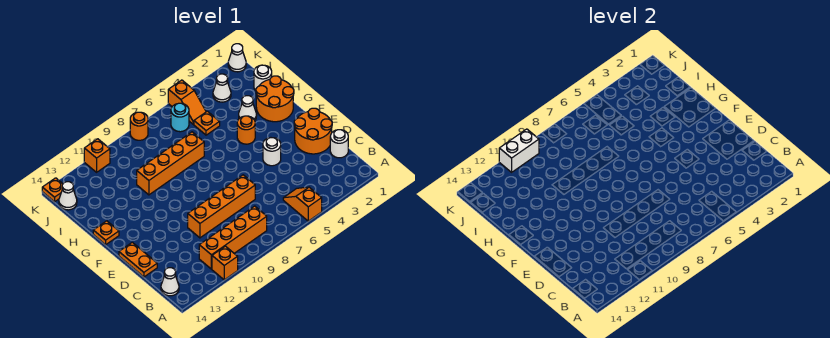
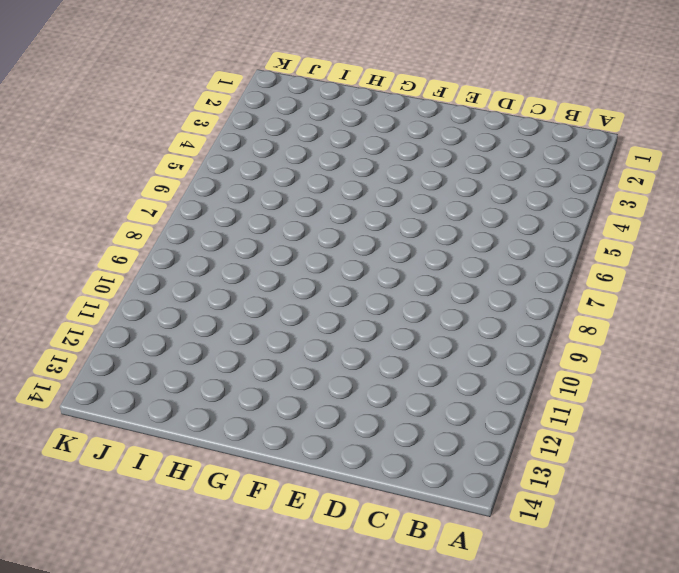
none -> orange 1x2 slope [283,187,322,221]
none -> orange 1x1 brick [212,246,238,280]
none -> orange 1x4 brick [199,206,267,269]

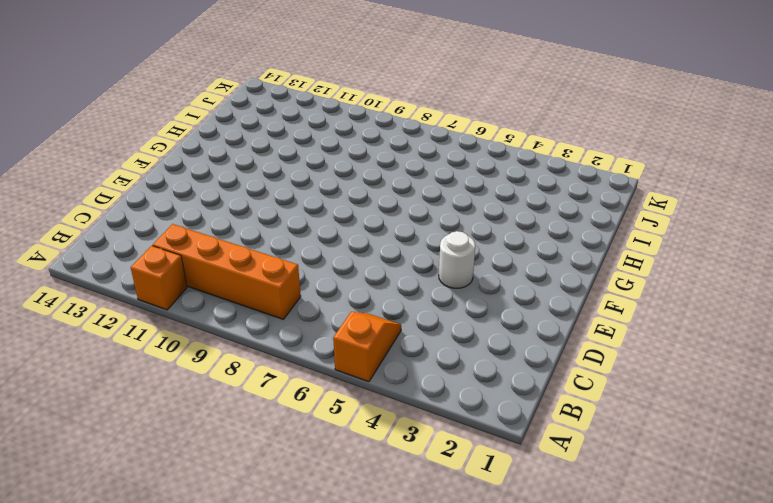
none -> white 1x1 cone [161,268,179,296]
none -> white 1x1 round brick [330,130,348,158]
none -> orange 2x2 round brick [294,108,332,154]

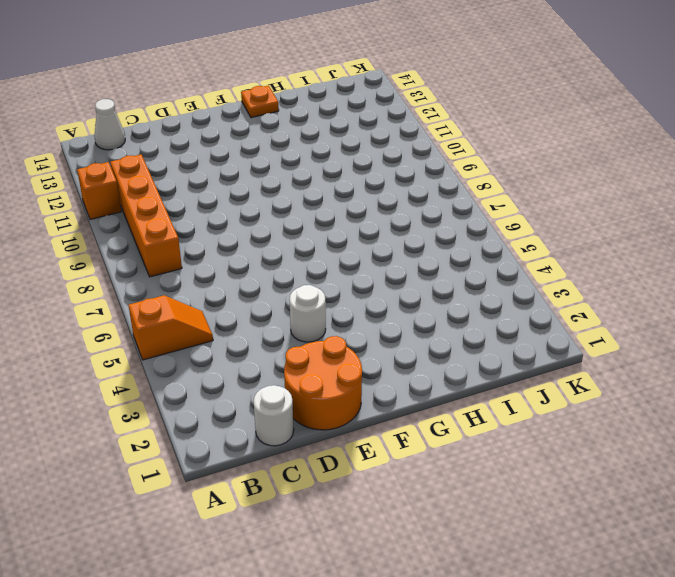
none -> orange 1x4 brick [188,175,255,238]
none -> orange 1x2 plate [119,242,157,277]
none -> orange 2x2 round brick [256,76,294,122]

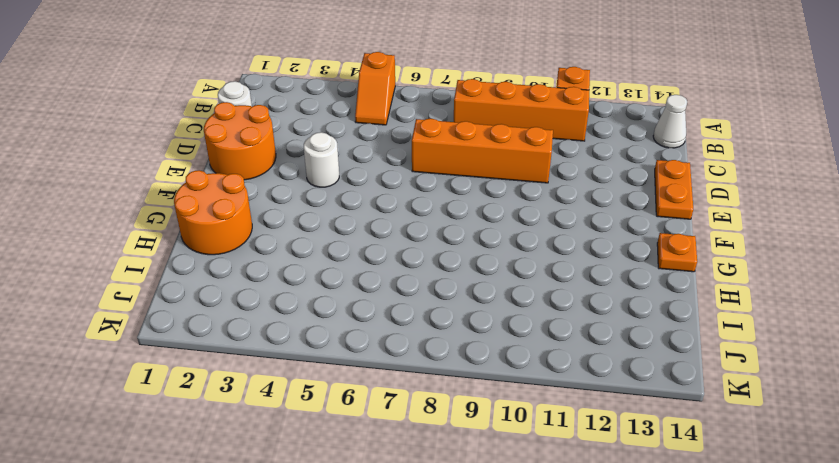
none -> orange 1x1 round brick [237,116,255,144]
none -> white 1x1 cone [239,96,257,120]
none -> orange 1x4 brick [137,132,204,195]

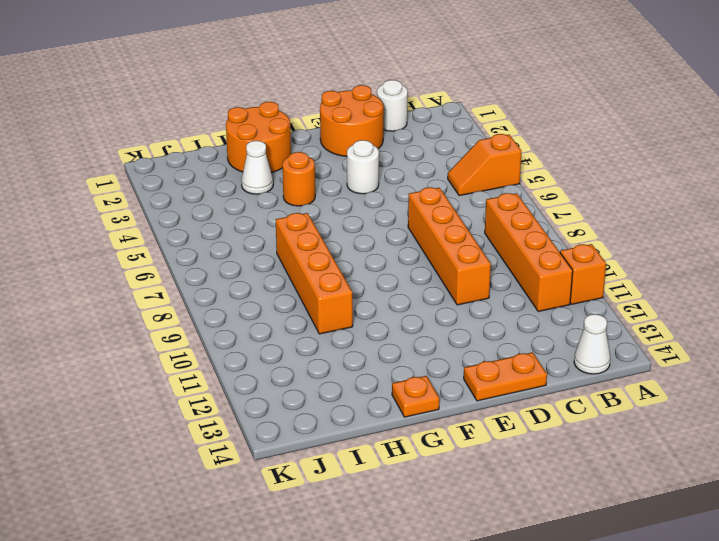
none -> white 1x1 round brick [254,65,272,90]
none -> orange 1x1 plate [194,111,220,135]
none -> white 1x1 cone [213,74,231,102]

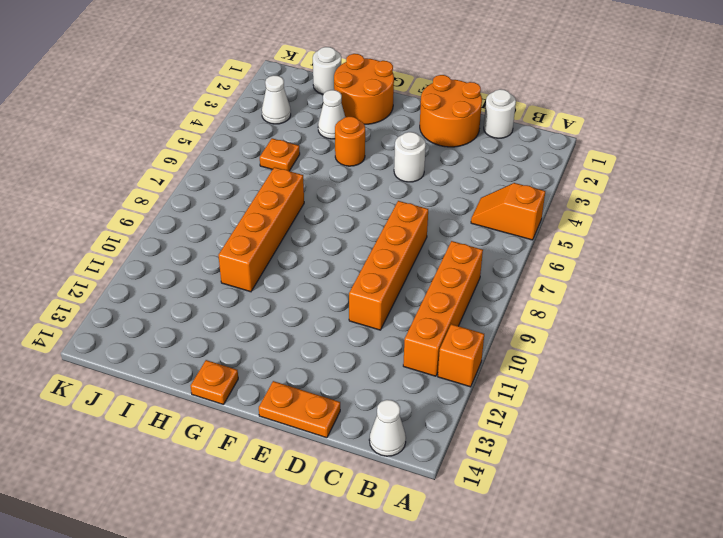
none -> orange 1x2 slope [168,80,206,124]
none -> cyan 1x1 round brick [171,103,189,132]
none -> white 1x1 cone [59,182,77,210]

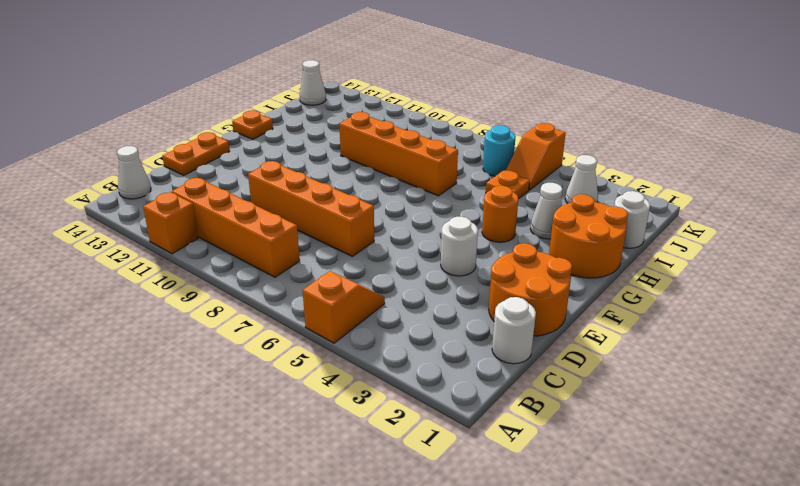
none -> white 1x1 cone [228,44,246,72]
none -> orange 1x1 round brick [130,112,148,140]
none -> orange 1x1 brick [84,139,110,172]

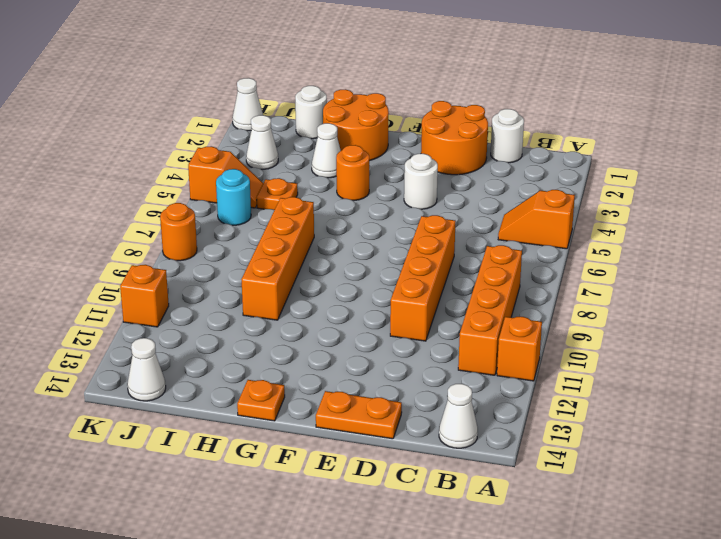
none -> orange 1x1 plate [42,178,63,202]
none -> white 1x2 brick [499,129,539,172]

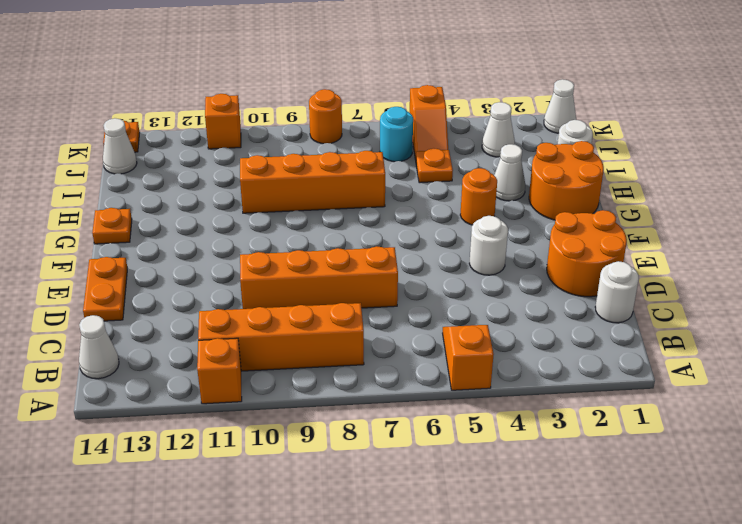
none -> white 1x2 brick [499,129,539,172]

